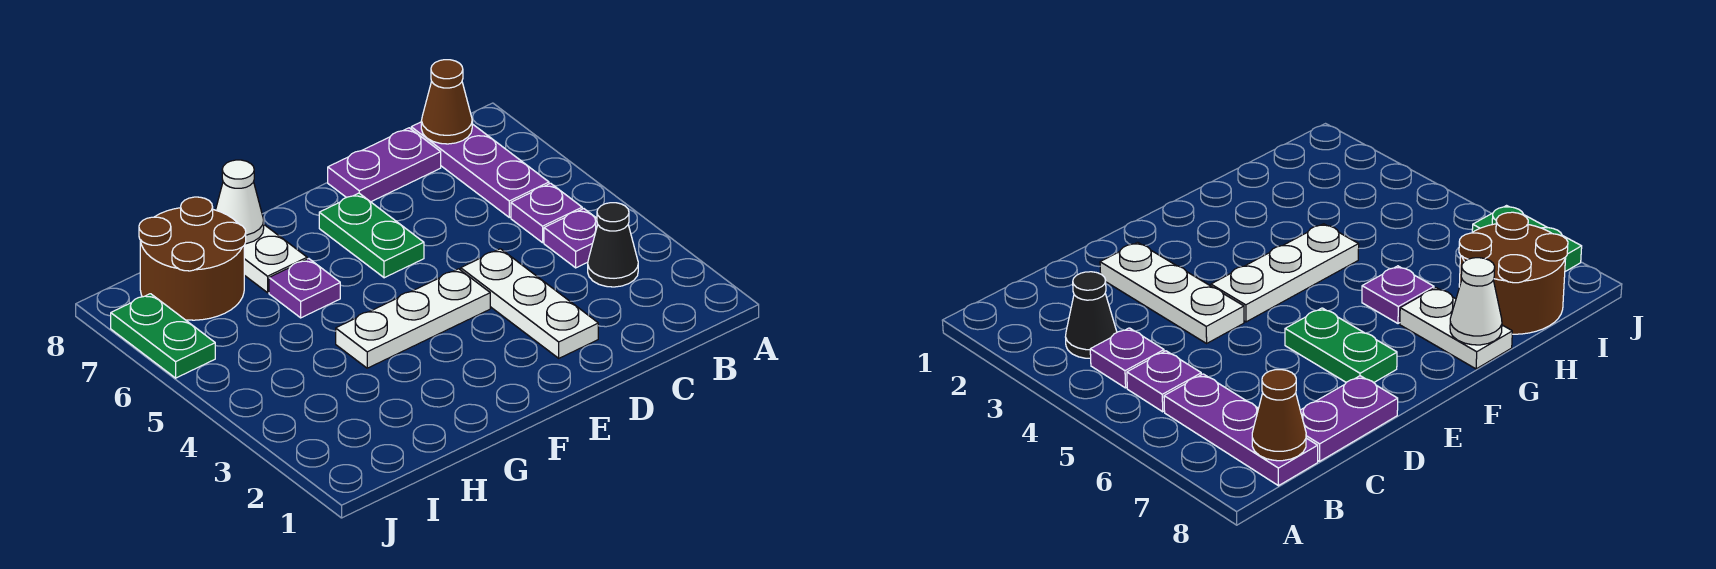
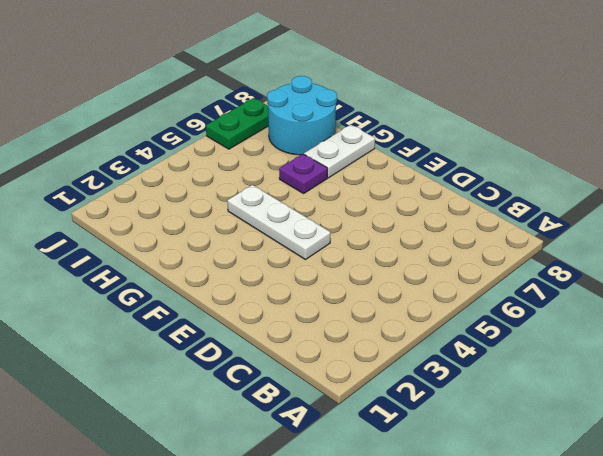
cyan 2x2 round brick [267,76,337,155] -> brown 2x2 round brick [139,197,246,320]
none -> black 1x1 cone [588,203,638,287]
none -> purple 1x1 plate [544,209,598,268]
none -> purple 1x1 plate [511,183,582,243]

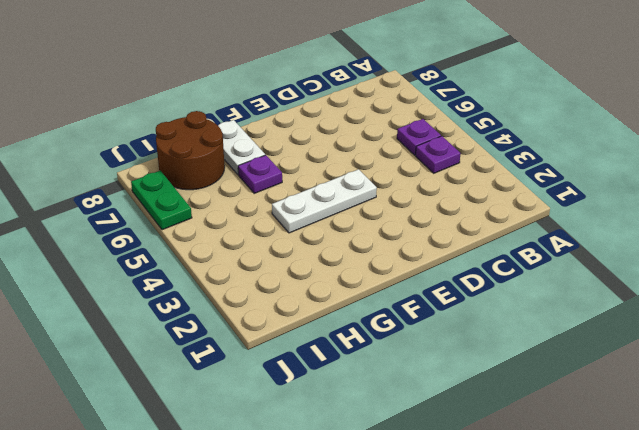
none -> black 1x1 cone [588,203,638,287]
none -> purple 1x3 plate [411,122,549,217]
none -> purple 1x2 plate [328,128,441,202]

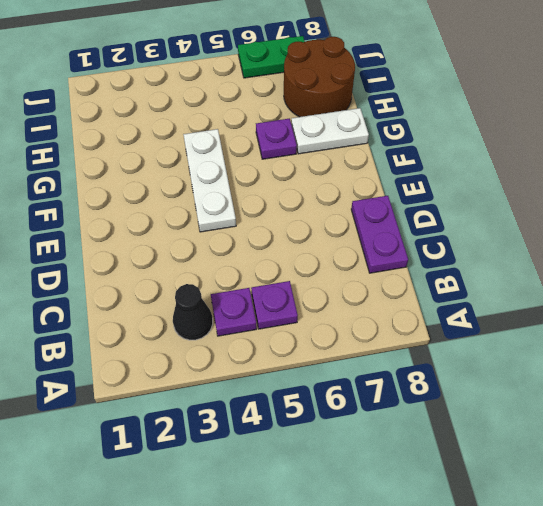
none -> purple 1x3 plate [411,122,549,217]
none -> white 1x3 plate [461,249,598,358]
none -> green 1x2 plate [319,193,424,278]

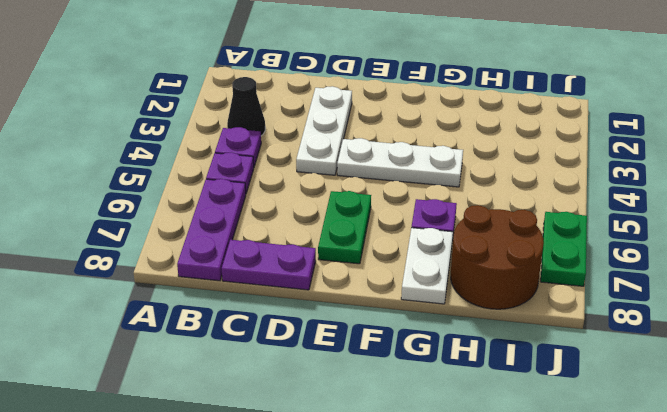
none -> brown 1x1 cone [421,60,472,144]
none -> white 1x1 cone [216,160,264,244]

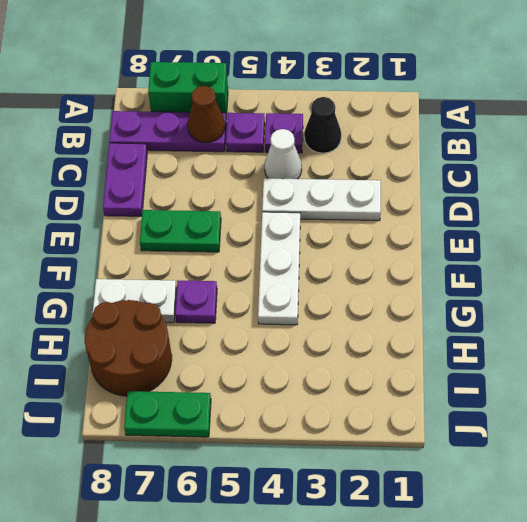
green 1x2 brick [148,62,228,119] -> none
brown 1x1 cone [188,86,225,143] -> brown 1x1 cone moved to [421,60,472,144]
white 1x1 cone [264,129,302,179] -> white 1x1 cone moved to [216,160,264,244]

